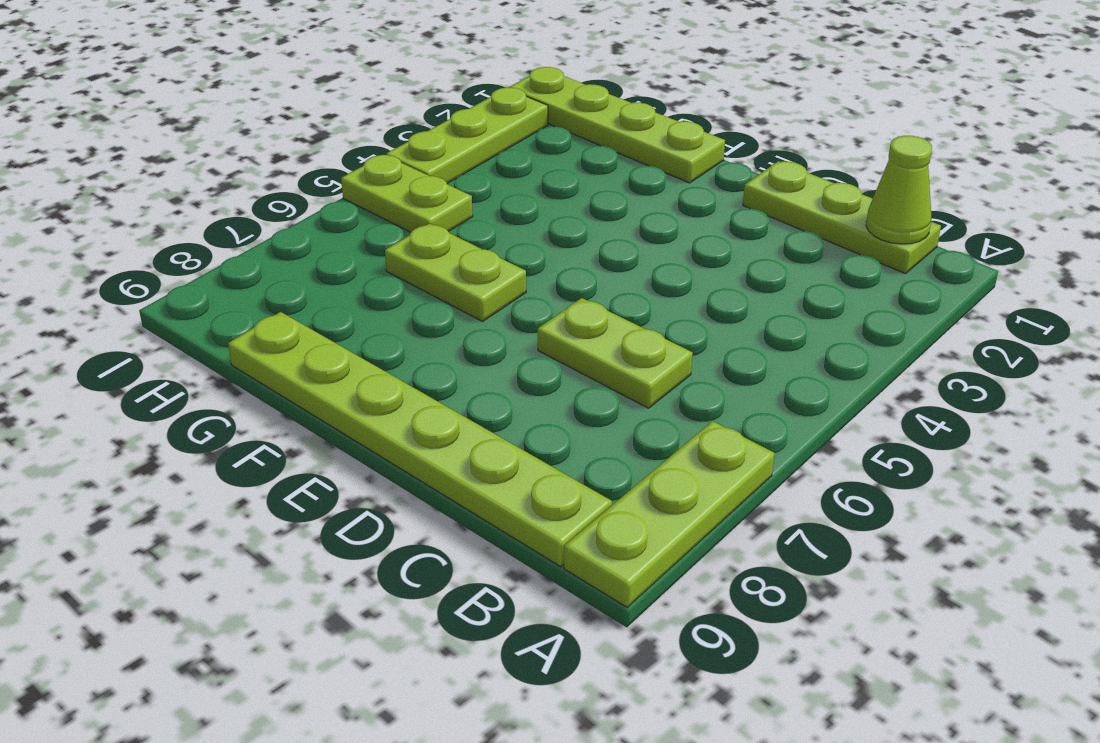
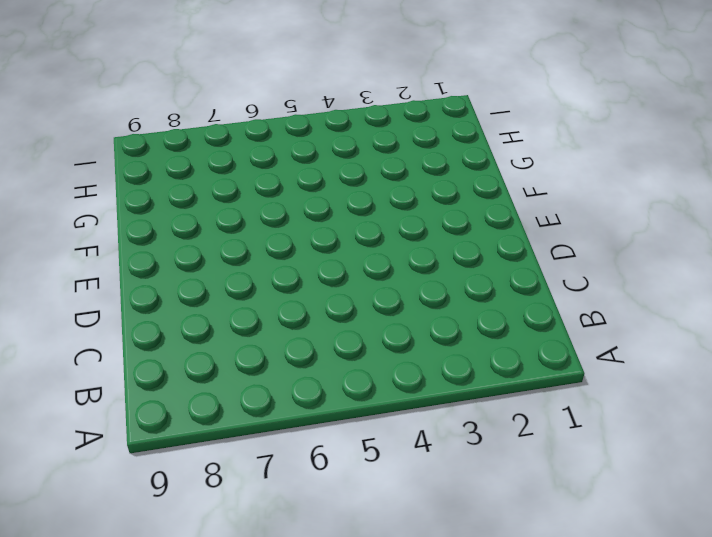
none -> lime 1x3 plate [564,421,775,607]
none -> lime 1x3 plate [743,161,941,274]

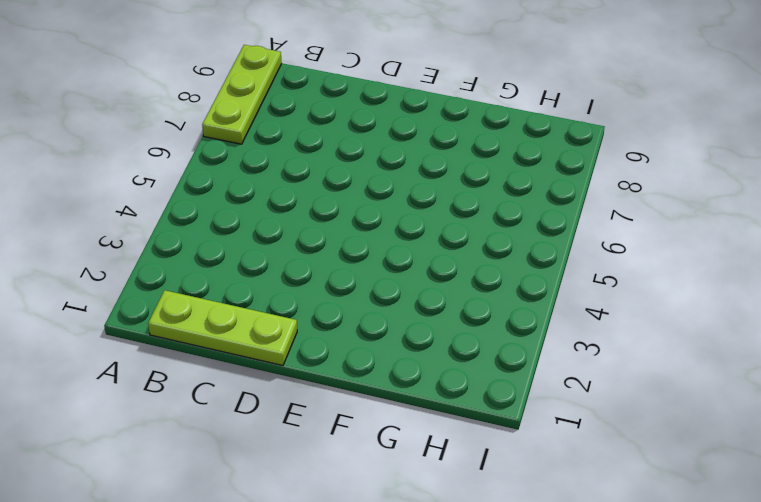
none -> lime 1x6 plate [228,312,612,567]
none -> lime 1x2 plate [538,298,693,408]

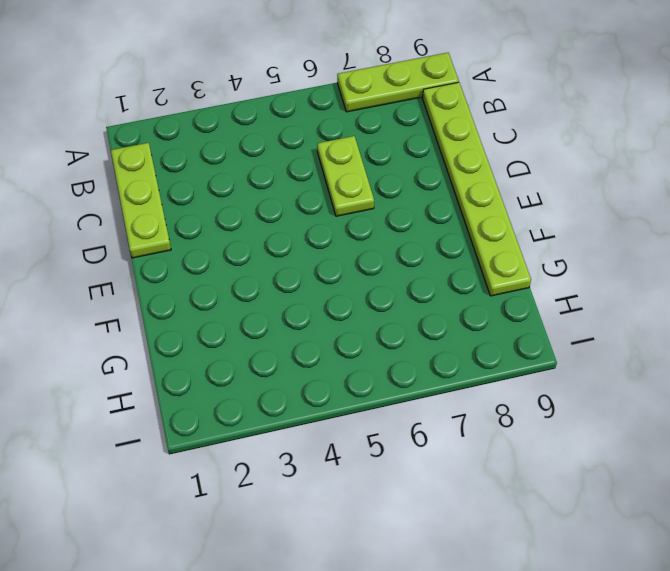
none -> lime 1x4 plate [509,67,725,183]
none -> lime 1x2 plate [385,223,526,321]

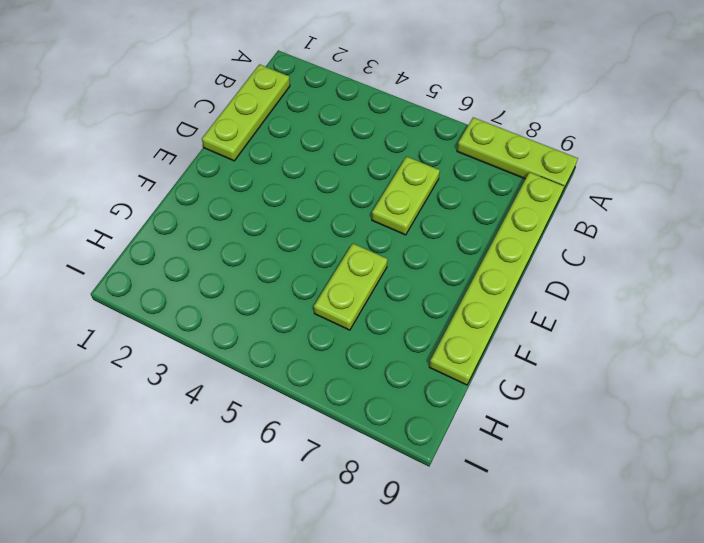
none -> lime 1x4 plate [509,67,725,183]
none -> lime 1x2 plate [341,155,473,232]

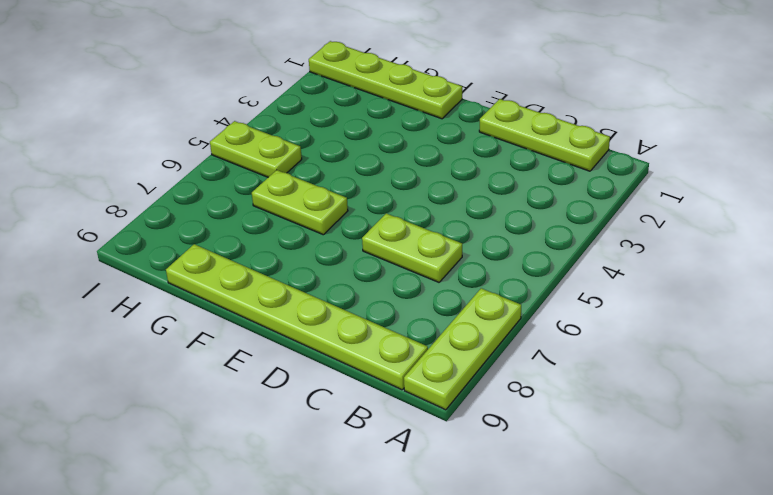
none -> lime 1x3 plate [386,87,548,183]
none -> lime 1x1 cone [866,136,932,244]

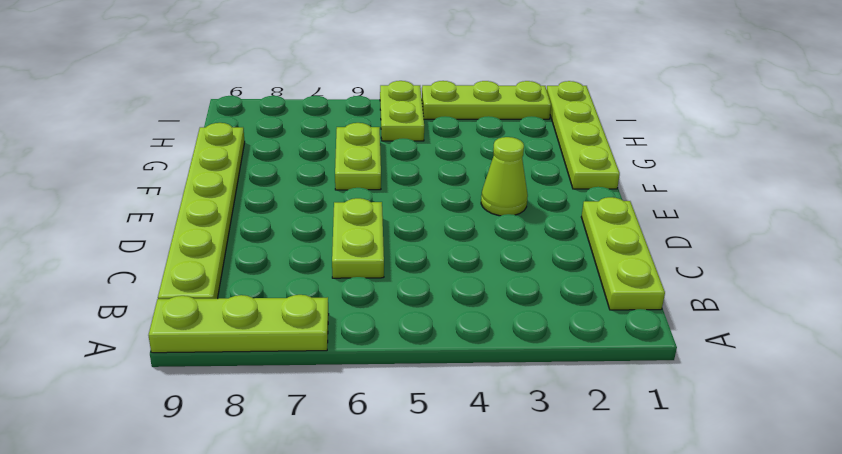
lime 1x1 cone [481,137,528,216] -> lime 1x1 cone moved to [866,136,932,244]

